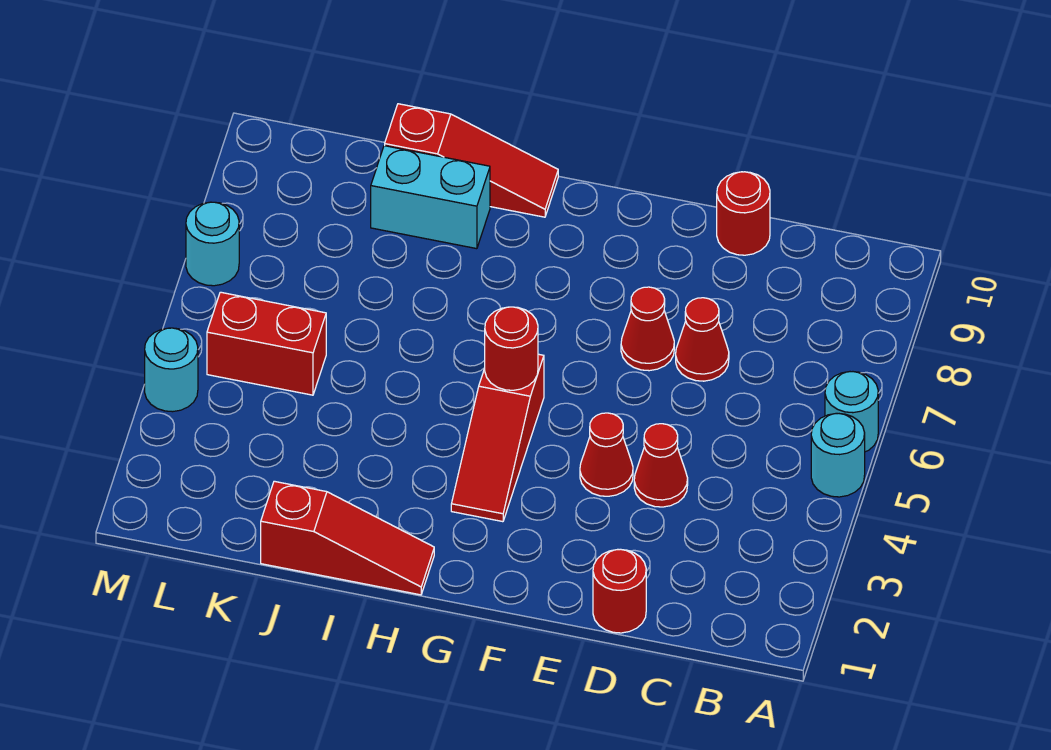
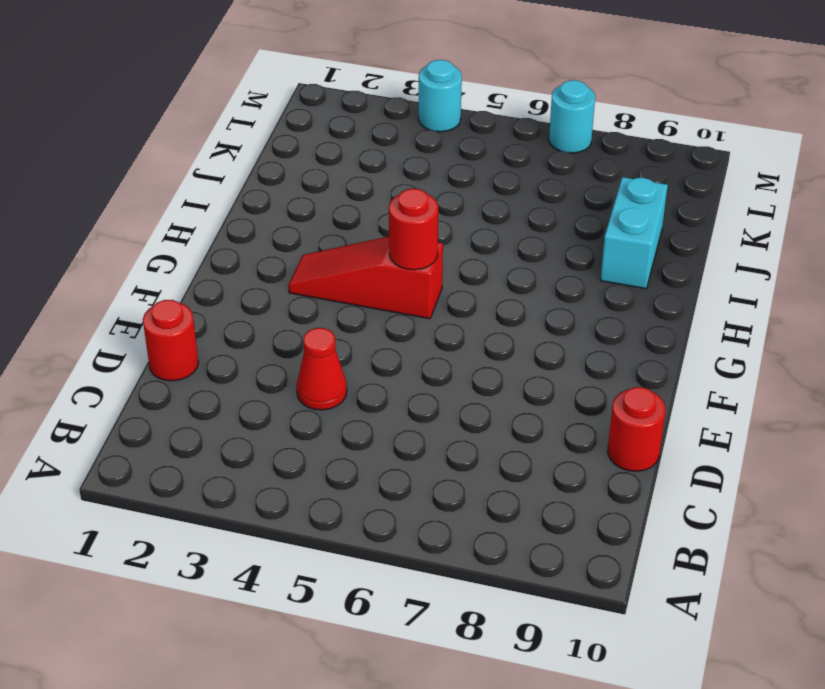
none -> cyan 1x1 round brick [811,413,865,497]
none -> cyan 1x1 round brick [825,372,878,452]
none -> red 1x1 cone [676,298,729,381]

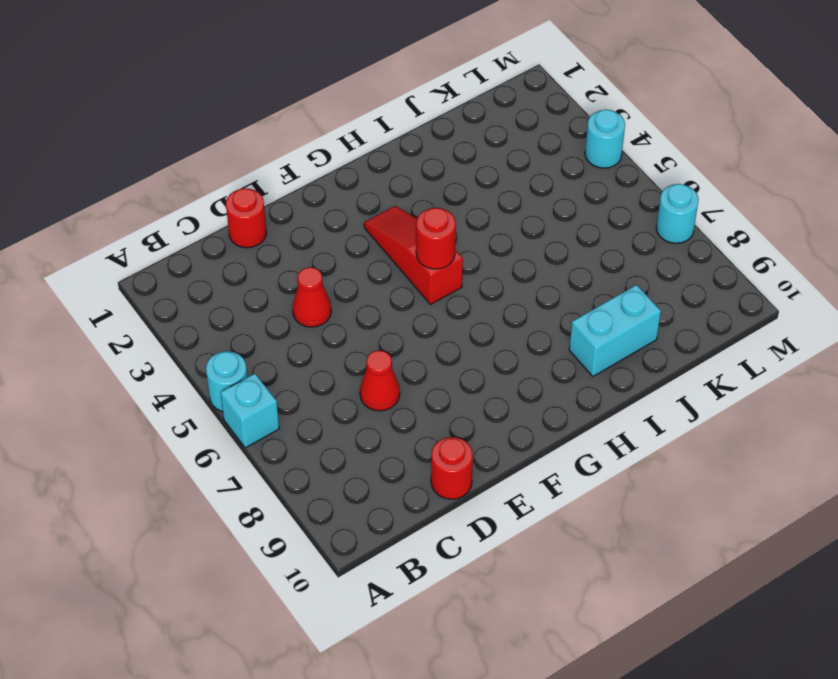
cyan 1x1 brick [221,373,279,448] -> cyan 1x1 round brick [825,372,878,452]
none -> red 1x1 cone [580,413,633,496]
none -> red 1x1 cone [621,287,674,371]
none -> red 1x3 slope [261,481,434,595]

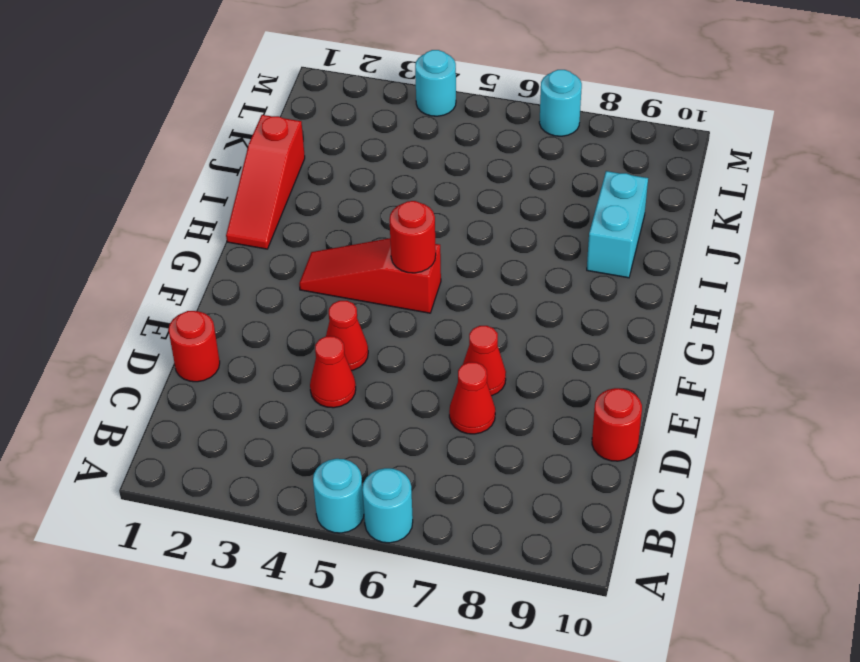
none -> red 1x3 slope [385,104,558,217]
none -> red 1x2 brick [207,292,326,395]

